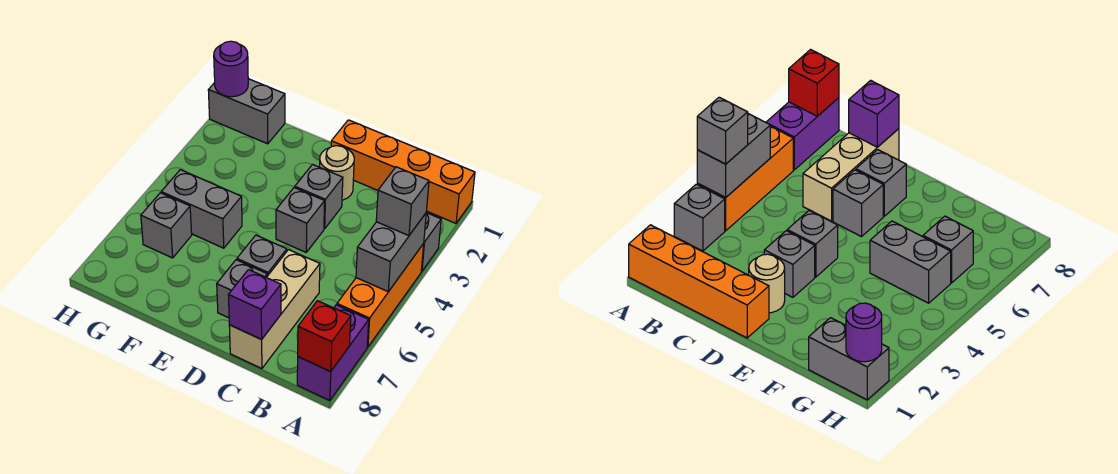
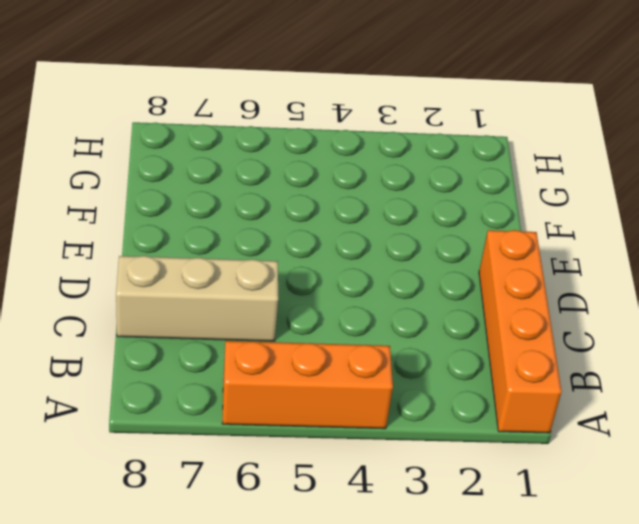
none -> grey 1x1 brick [421,213,441,271]
none -> purple 1x2 brick [297,305,369,401]
none -> tan 1x1 round brick [320,146,354,200]

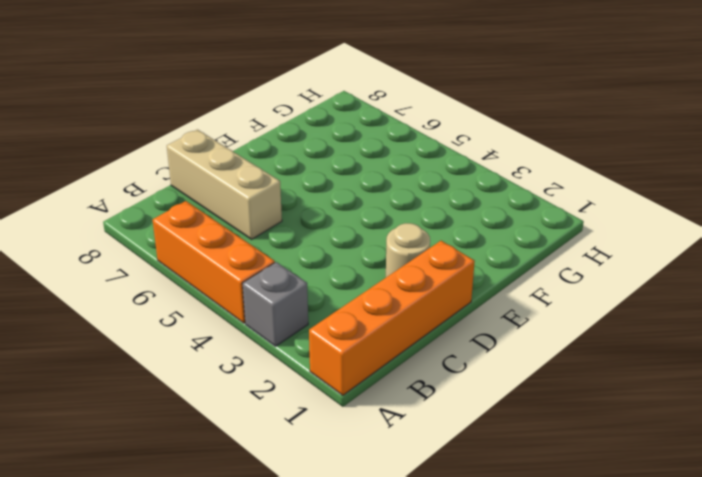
none -> purple 1x2 brick [297,305,369,401]
none -> grey 1x1 brick [295,165,343,229]
none -> grey 1x1 brick [276,188,325,252]

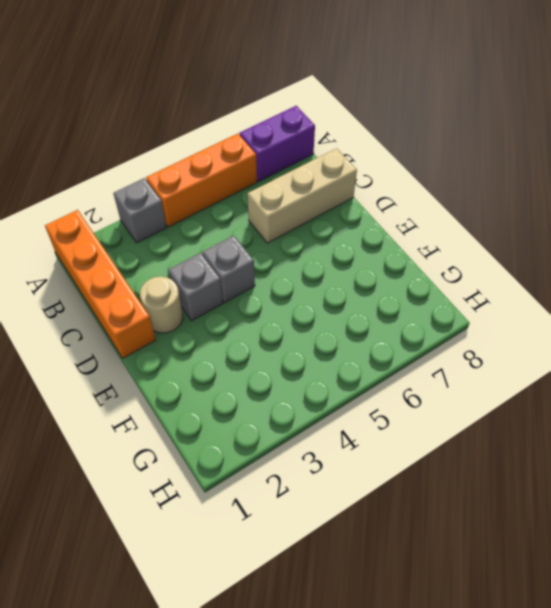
none -> grey 1x1 brick [237,235,287,276]
none -> grey 1x1 brick [217,260,267,318]
none -> grey 1x2 brick [161,170,242,248]

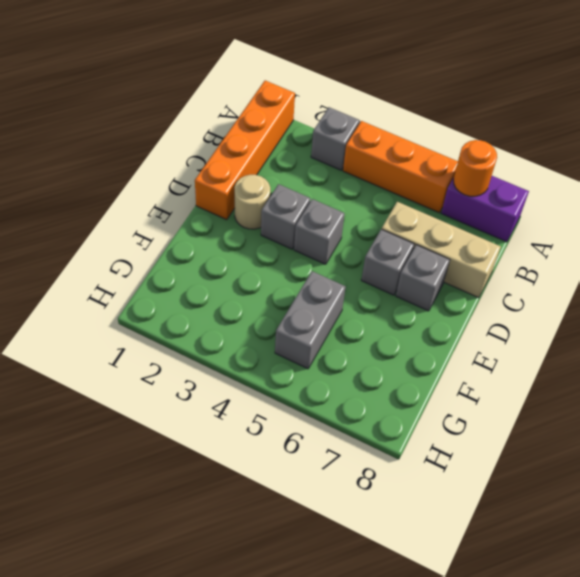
orange 1x1 round brick [453,140,497,196] -> none
none -> grey 1x2 brick [208,79,285,144]
none -> grey 1x1 brick [141,193,192,258]
none -> grey 1x2 brick [356,213,426,292]

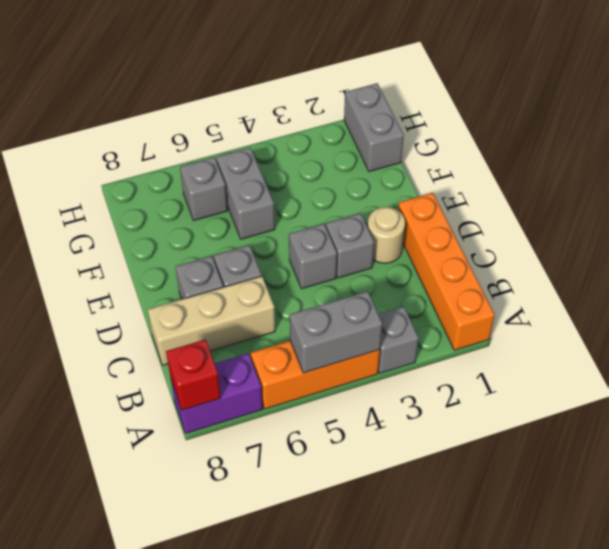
none -> purple 1x1 brick [229,270,281,339]
none -> purple 1x1 round brick [214,41,248,97]
none -> grey 1x1 brick [376,167,429,236]

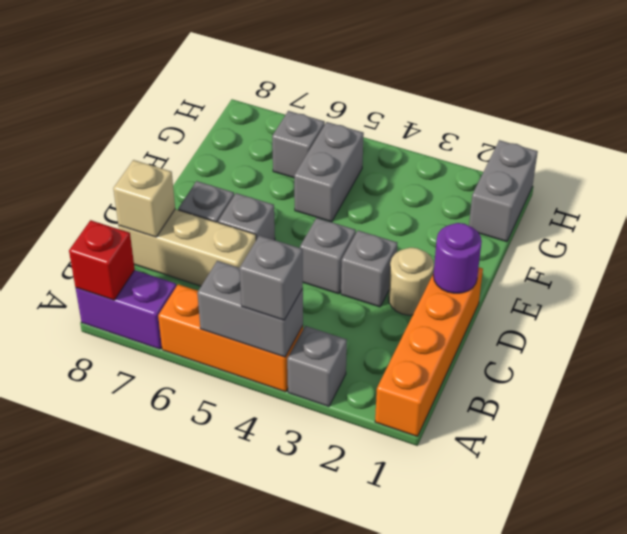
tan 1x1 brick [113,160,175,237] -> purple 1x1 brick [229,270,281,339]
purple 1x1 round brick [433,223,482,293] -> purple 1x1 round brick moved to [214,41,248,97]

